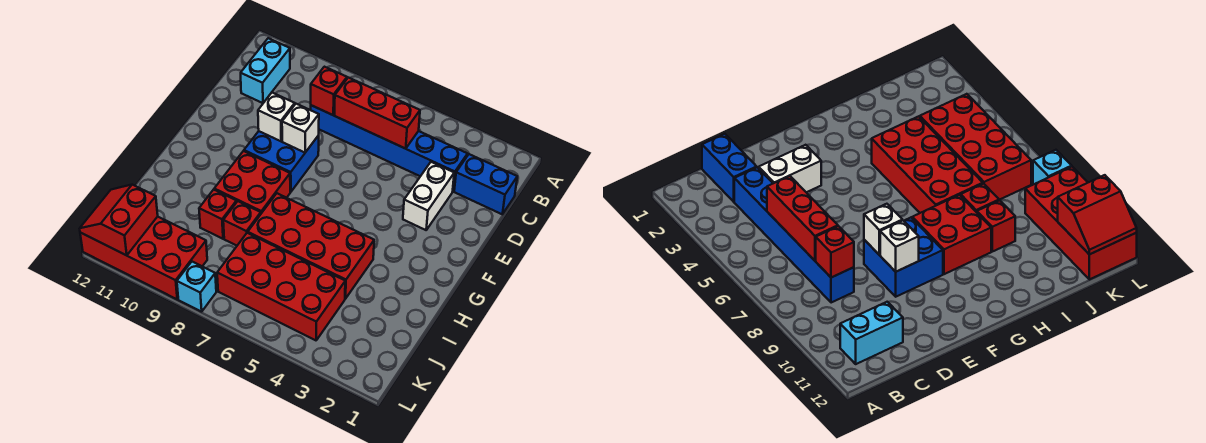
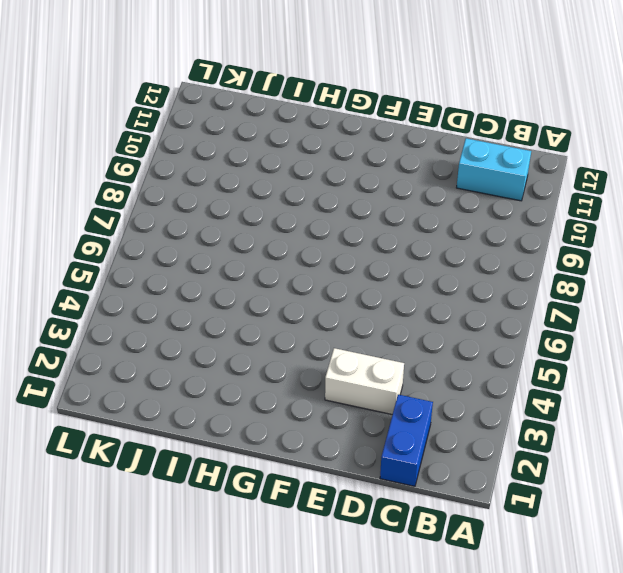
none -> blue 1x6 brick [311,105,468,191]
none -> blue 2x2 brick [244,131,319,192]
none -> red 2x2 brick [214,151,290,213]

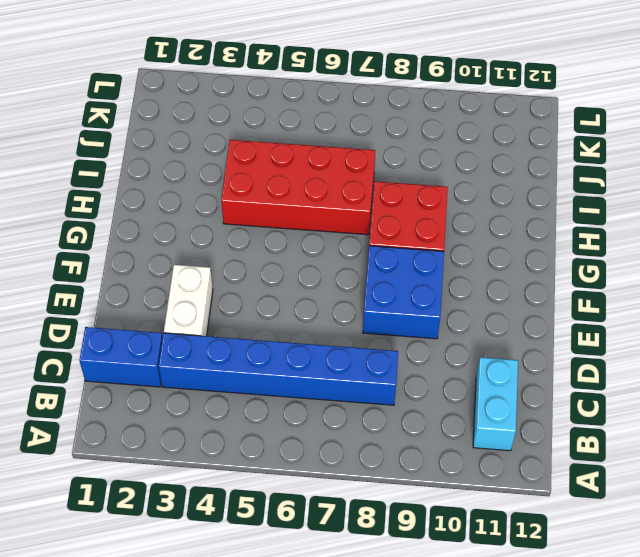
none -> red 1x1 brick [223,201,261,246]
none -> red 1x1 brick [199,190,237,239]
none -> red 2x4 brick [217,233,345,340]

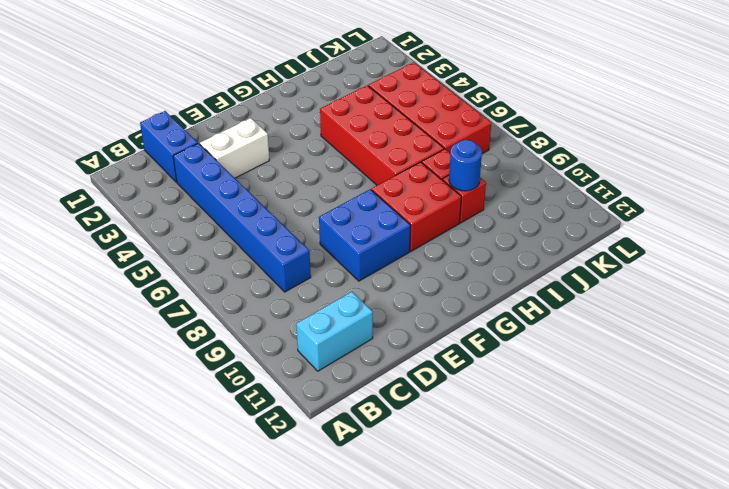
blue 1x1 round brick [449,140,482,191] -> none
none -> red 2x4 brick [80,217,207,299]
none -> cyan 1x1 brick [177,262,216,312]
none -> red 1x3 brick [334,78,420,149]

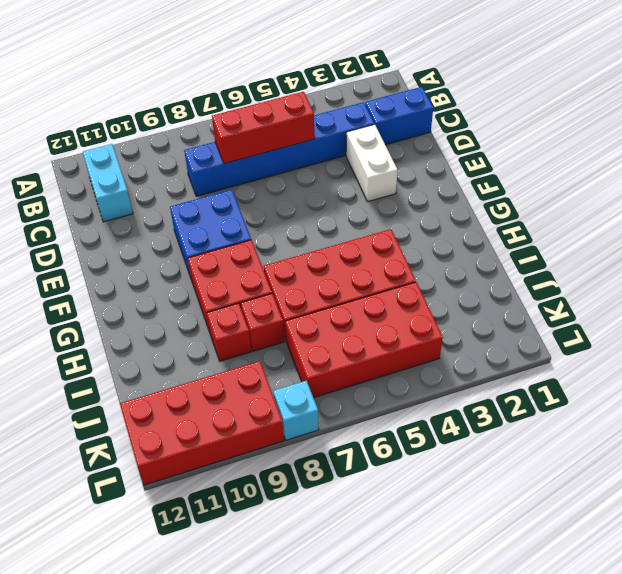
none -> red 1x1 brick [311,67,347,115]
none -> white 1x1 brick [282,104,319,153]
none -> white 1x1 brick [258,93,295,141]

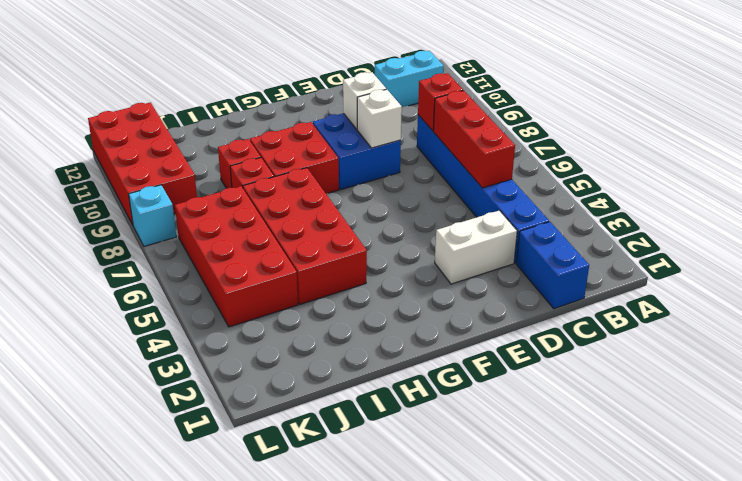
none -> red 2x2 slope [80,185,158,255]

